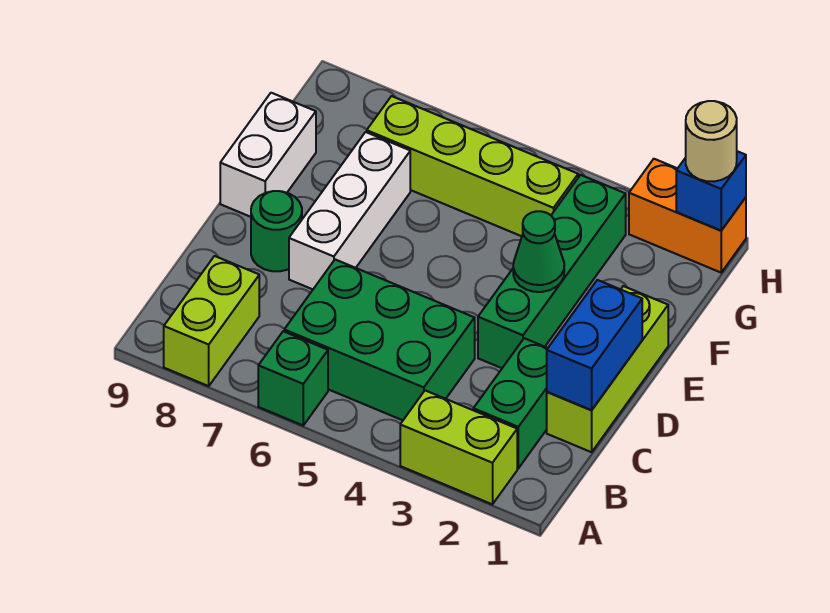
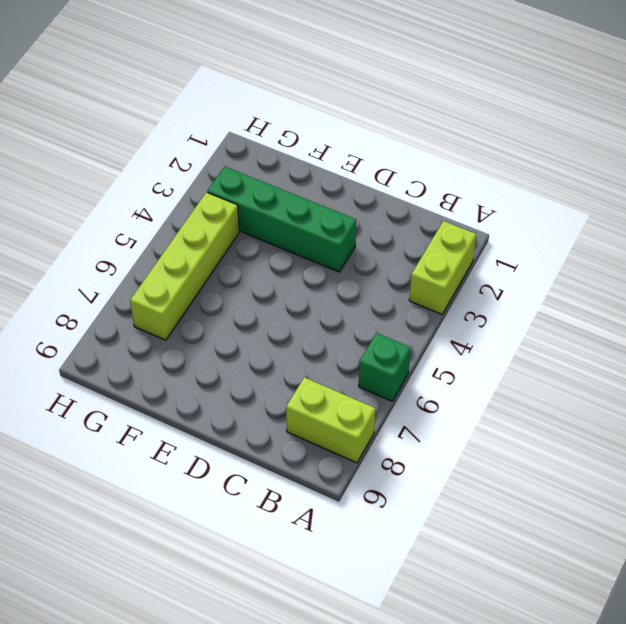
none -> green 1x2 brick [473,338,548,468]
none -> green 2x3 brick [284,260,475,420]
none -> lime 1x3 brick [547,286,668,452]

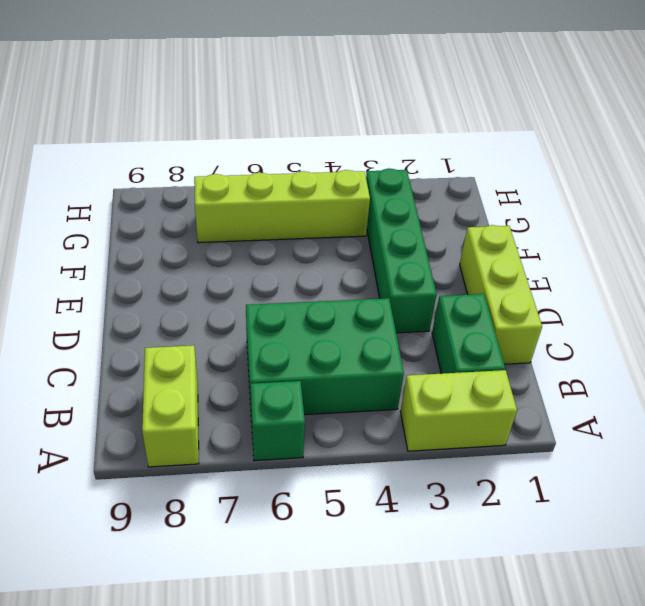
none -> white 1x3 brick [289,132,410,289]
none -> green 1x1 round brick [251,191,302,271]
none -> white 1x2 brick [220,93,316,217]

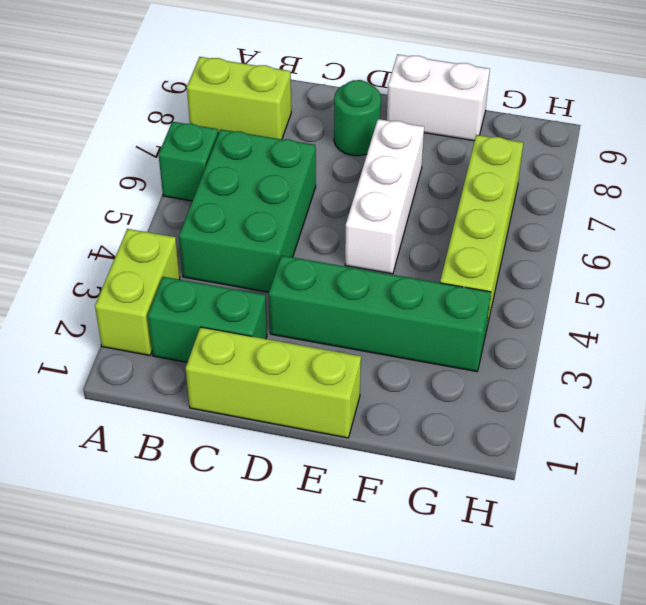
white 1x3 brick [345,119,424,274] -> white 1x3 brick turned to [289,132,410,289]
none -> orange 1x2 brick [629,159,746,272]
none -> blue 1x2 brick [547,280,642,410]
none -> green 1x1 cone [513,211,564,292]

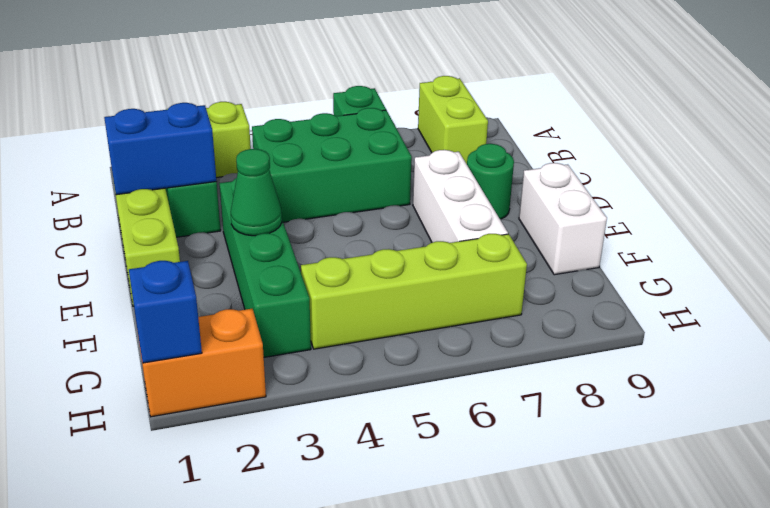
blue 1x2 brick [104,103,217,195] -> blue 1x2 brick turned to [547,280,642,410]
none -> tan 1x1 round brick [686,101,737,182]

